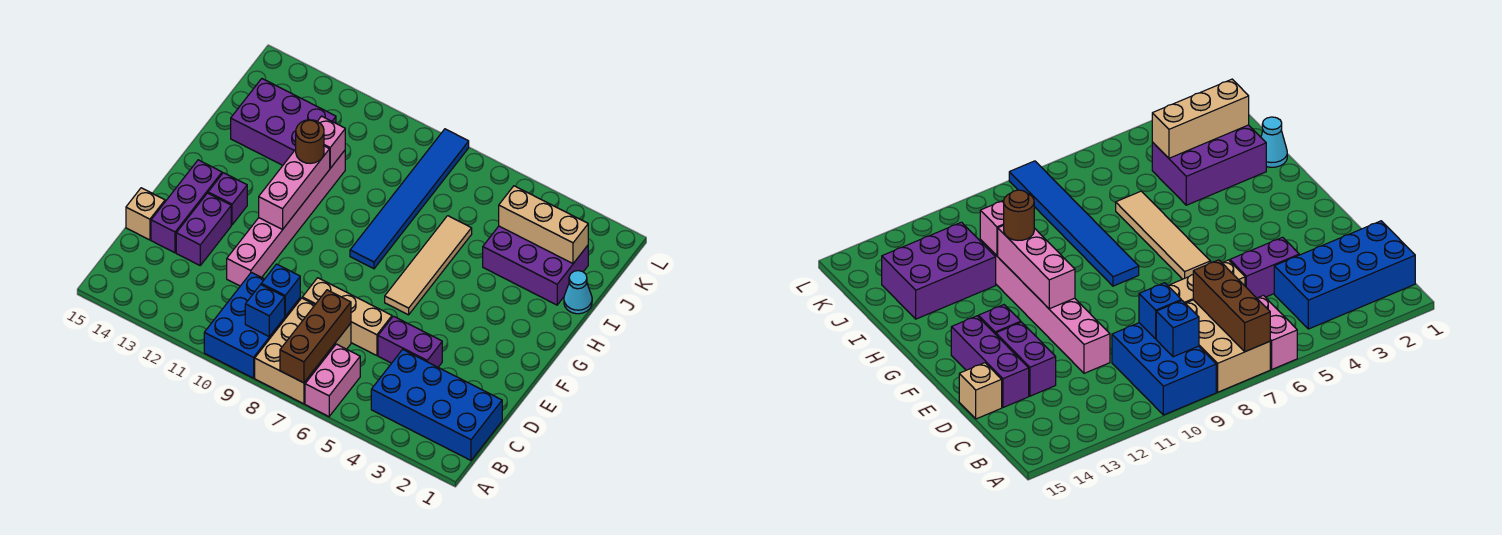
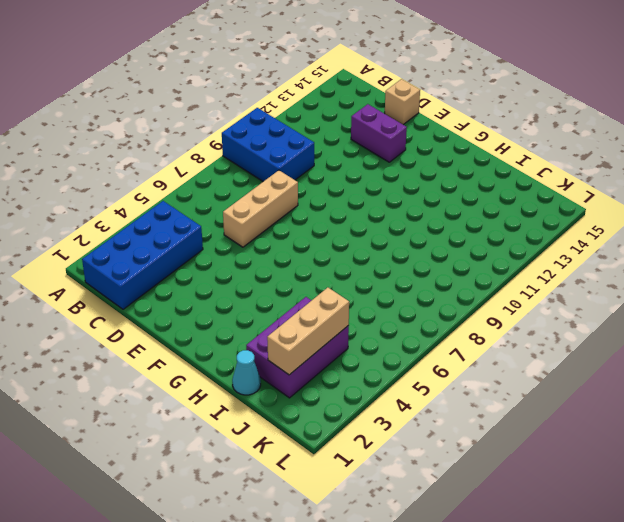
none -> pink 1x2 brick [305,344,360,417]
none -> tan 2x3 brick [255,298,351,404]
none -> purple 1x2 brick [378,316,442,367]

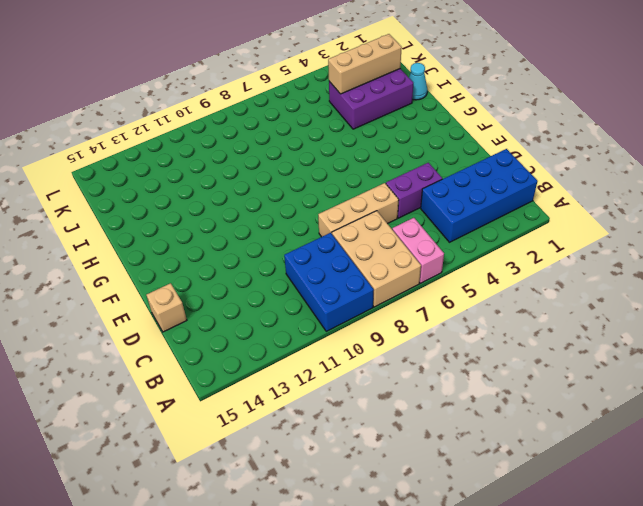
none -> pink 1x6 brick [227,151,345,286]
none -> purple 1x2 brick [176,193,231,265]
none -> purple 1x3 brick [151,160,222,253]

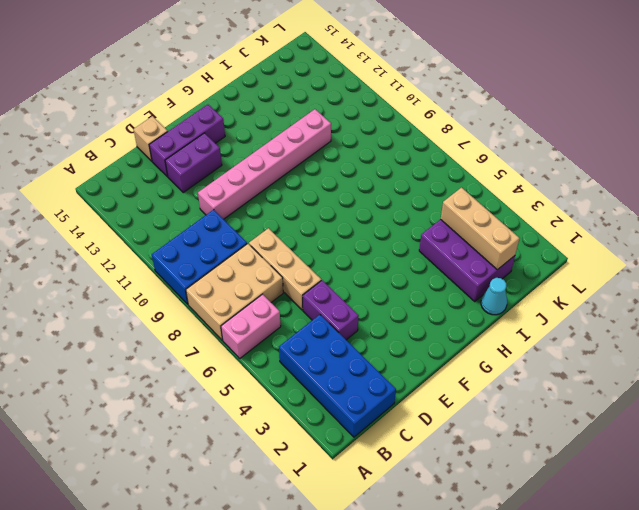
none -> tan 1x4 tile [385,216,472,315]
none -> purple 1x1 brick [208,173,247,225]
none -> blue 1x6 tile [350,129,469,269]

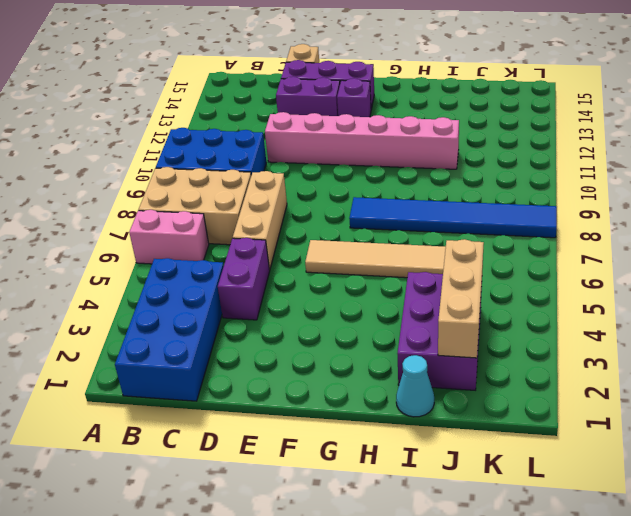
none -> purple 2x3 brick [231,79,336,165]
none -> brown 1x3 brick [280,290,351,383]
none -> blue 1x1 brick [245,285,285,337]

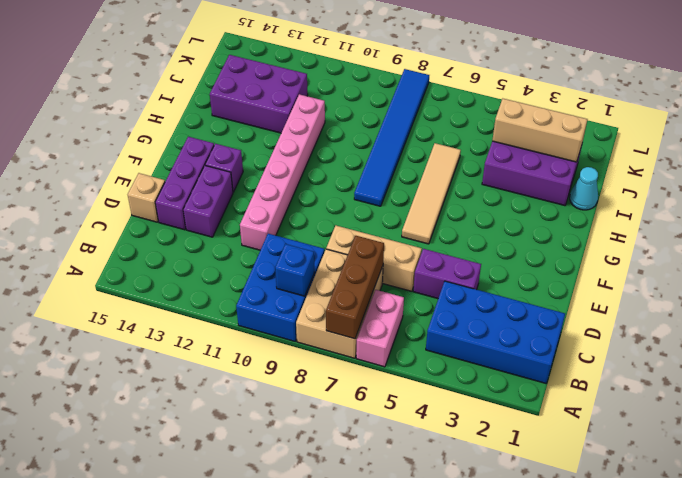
none -> blue 1x1 brick [261,264,300,316]
none -> pink 1x3 brick [259,146,330,229]
none -> pink 1x1 brick [318,116,345,168]

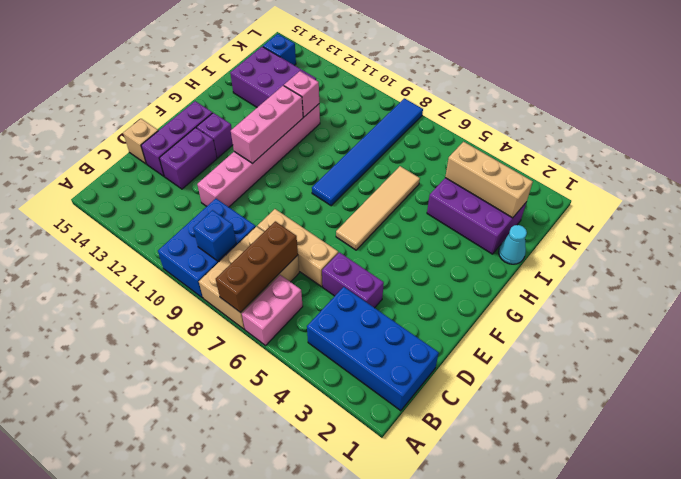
blue 1x1 brick [263,34,296,65] -> blue 1x1 brick moved to [261,264,300,316]
none -> brown 1x1 round brick [296,120,324,163]

